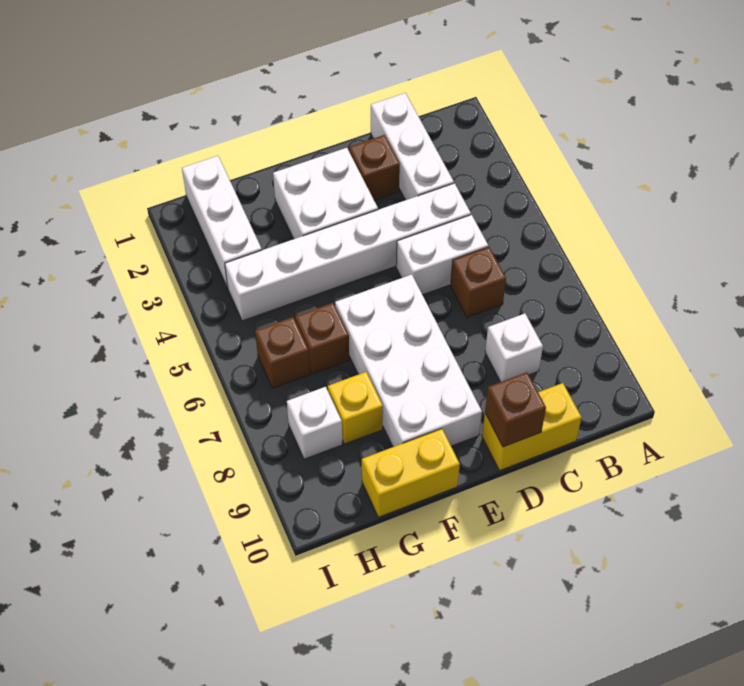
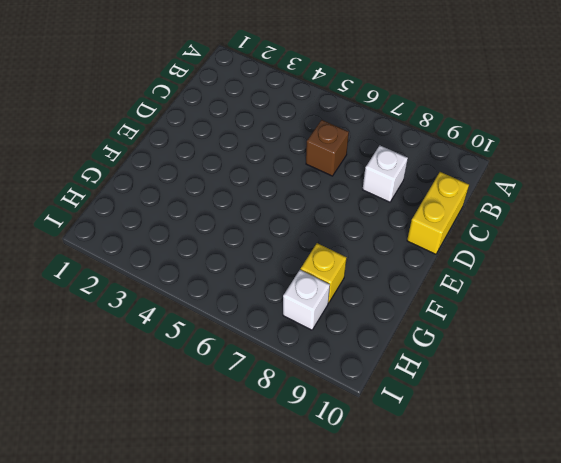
none -> white 1x3 brick [371,93,454,200]
none -> white 1x6 brick [225,183,471,321]
none -> white 1x2 brick [396,215,488,295]

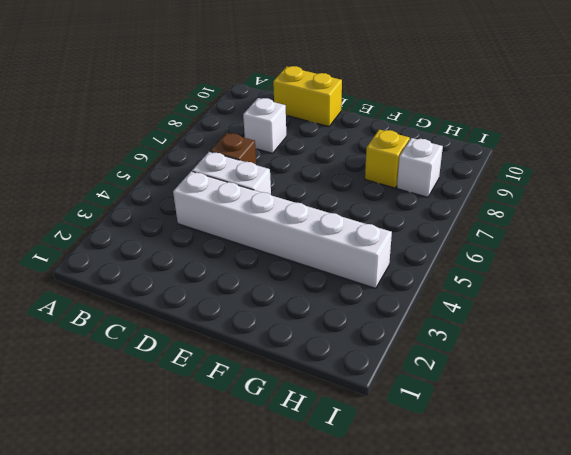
none -> white 1x3 brick [371,93,454,200]
none -> brown 1x1 brick [349,135,400,200]
none -> white 2x2 brick [273,148,378,239]

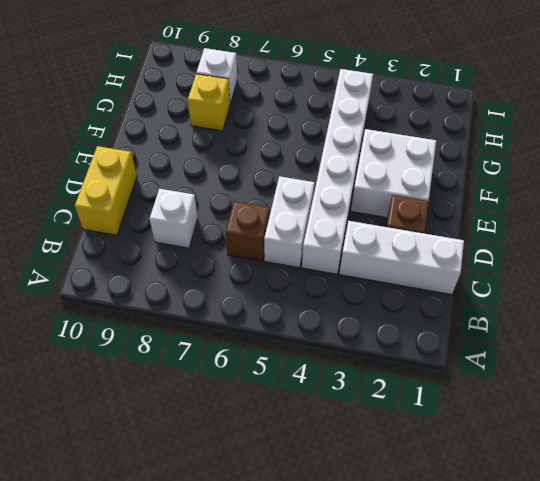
none -> white 2x4 brick [335,275,482,447]
none -> yellow 1x2 brick [362,429,460,517]
none -> brown 1x1 brick [295,303,349,374]

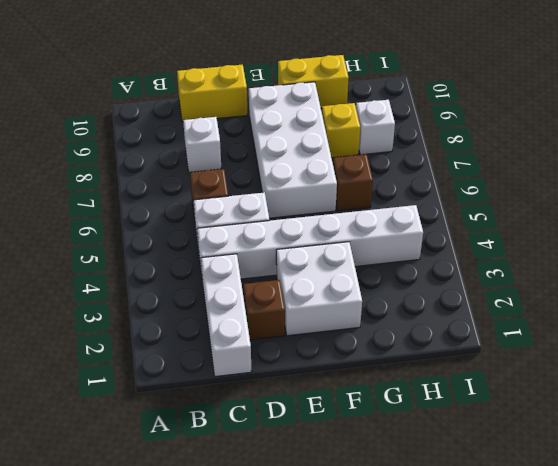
none -> white 1x3 brick [182,156,262,288]
none -> brown 1x1 brick [255,317,310,388]
none -> brown 1x1 brick [485,372,546,447]

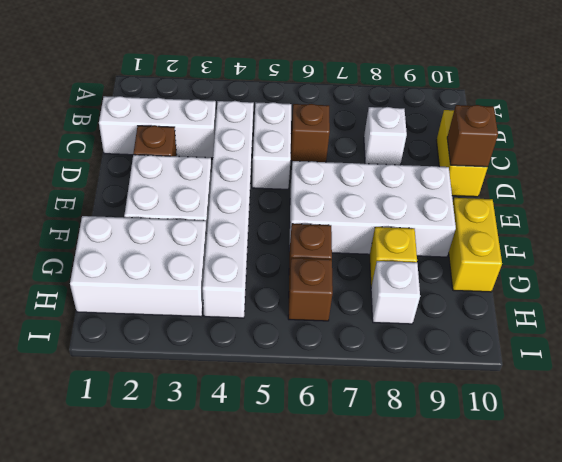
white 2x3 brick [70,216,207,317] -> white 1x3 brick [182,156,262,288]

